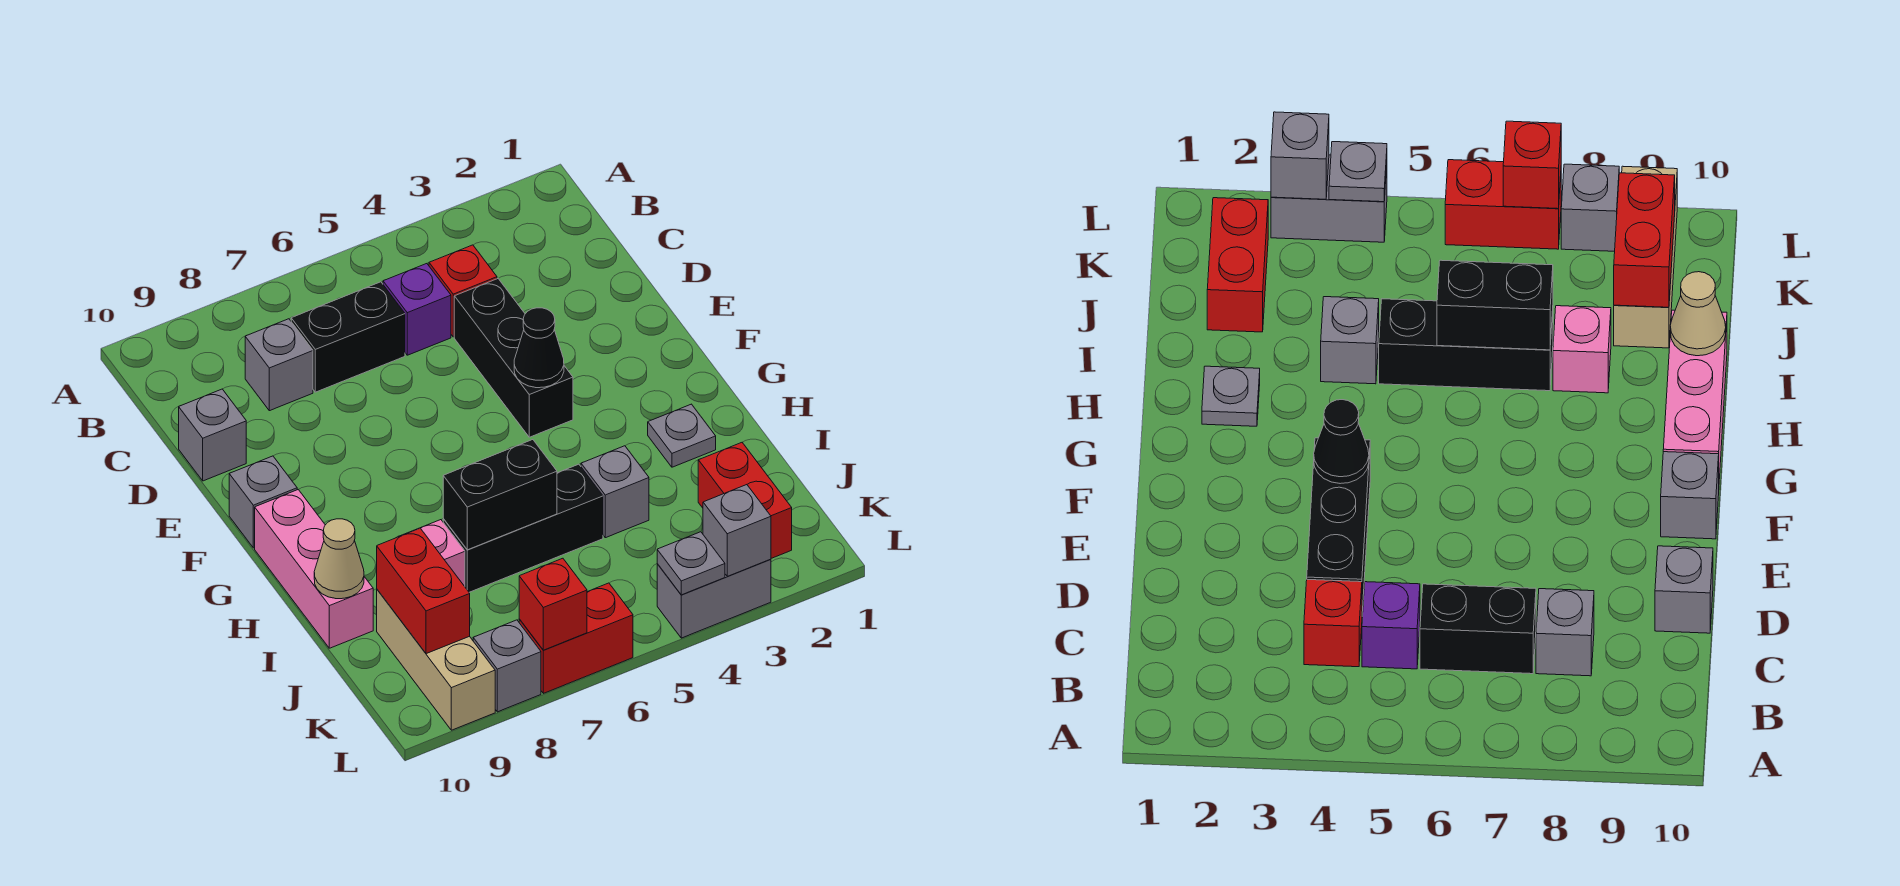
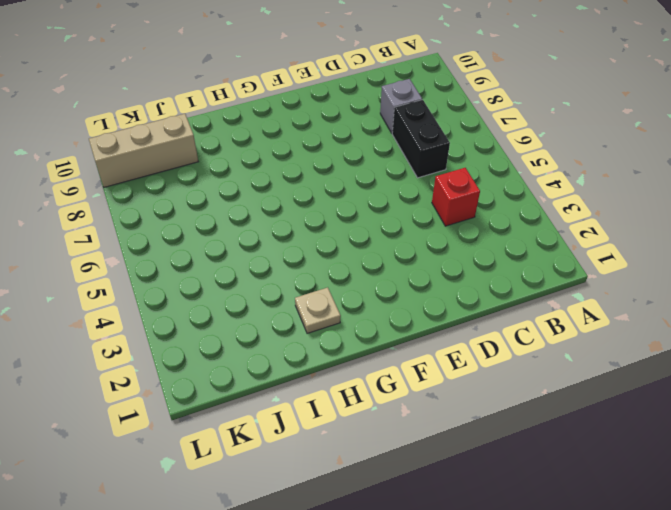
tan 1x1 plate [295,287,341,333] -> grey 1x1 plate [648,404,716,467]
none -> purple 1x1 brick [383,264,451,355]
none -> black 1x3 brick [454,279,573,437]
none -> grey 1x1 brick [179,389,246,481]

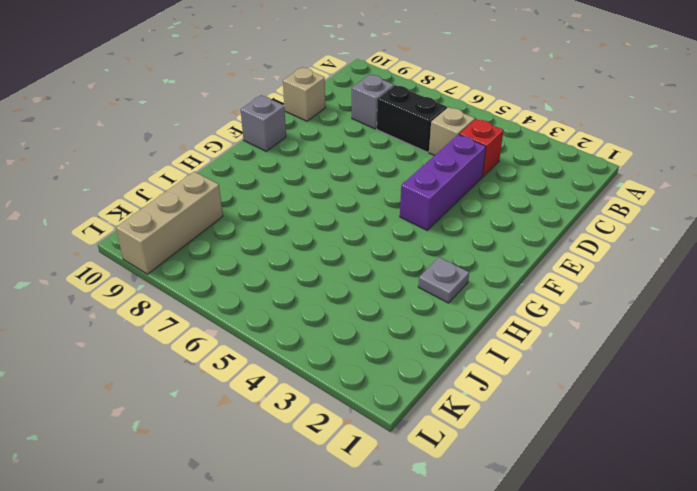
tan 1x1 brick [429,107,475,155] -> purple 1x1 brick [383,264,451,355]
purple 1x3 brick [400,135,486,230] -> black 1x3 brick [454,279,573,437]
tan 1x1 brick [283,67,325,121] -> grey 1x1 brick [179,389,246,481]
none -> pink 1x3 brick [255,490,373,648]
none -> grey 1x1 brick [581,446,649,538]
none -> black 1x3 brick [443,464,603,592]

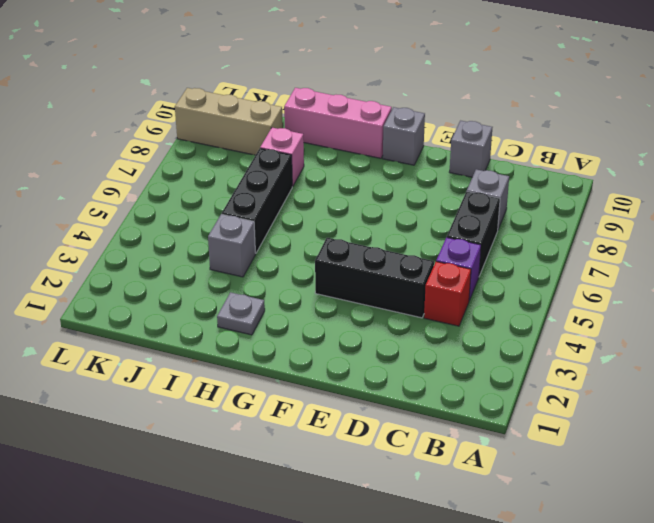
none -> red 1x2 brick [698,443,792,558]
none -> grey 1x2 brick [657,559,771,638]
none -> red 1x2 brick [519,583,633,693]

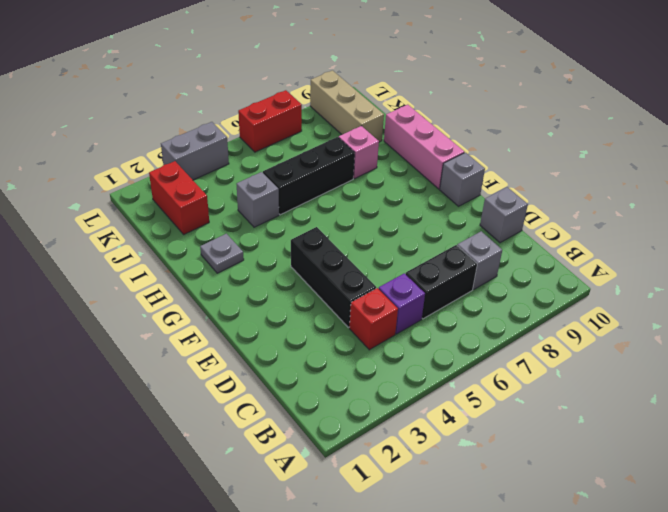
none -> grey 1x1 brick [473,620,541,712]
none -> black 1x1 cone [514,308,564,388]
none -> black 1x2 brick [443,440,557,550]

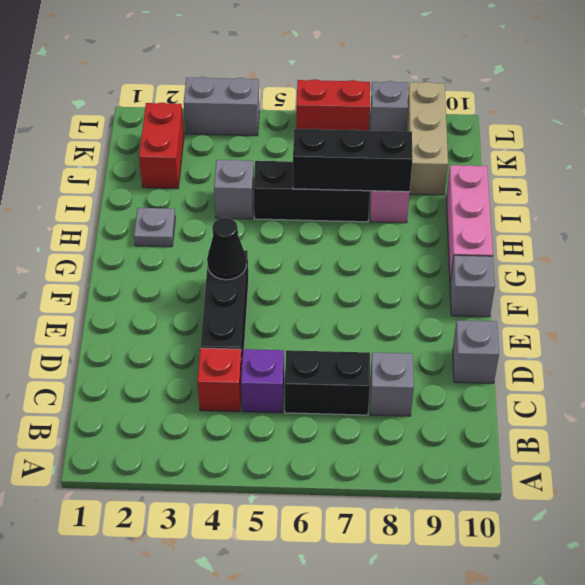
black 1x3 brick [293,128,413,192] -> black 1x2 brick [443,440,557,550]
none -> tan 1x1 cone [314,519,364,599]
none -> red 1x2 brick [377,528,470,654]
none -> grey 1x1 brick [703,485,771,576]

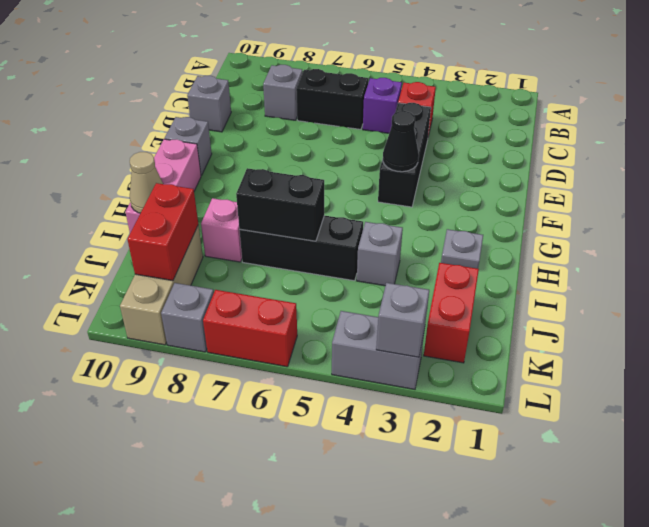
none -> grey 1x1 plate [657,532,725,595]
none -> red 1x1 brick [519,558,587,650]

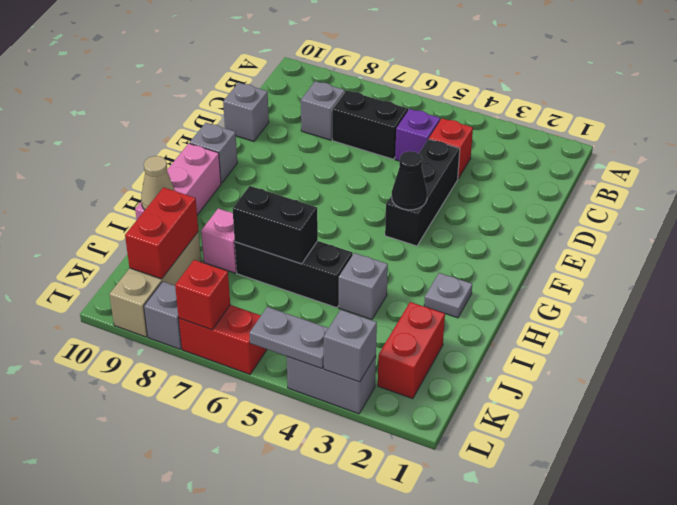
grey 1x2 plate [249,307,328,369] -> grey 1x1 plate [657,532,725,595]

